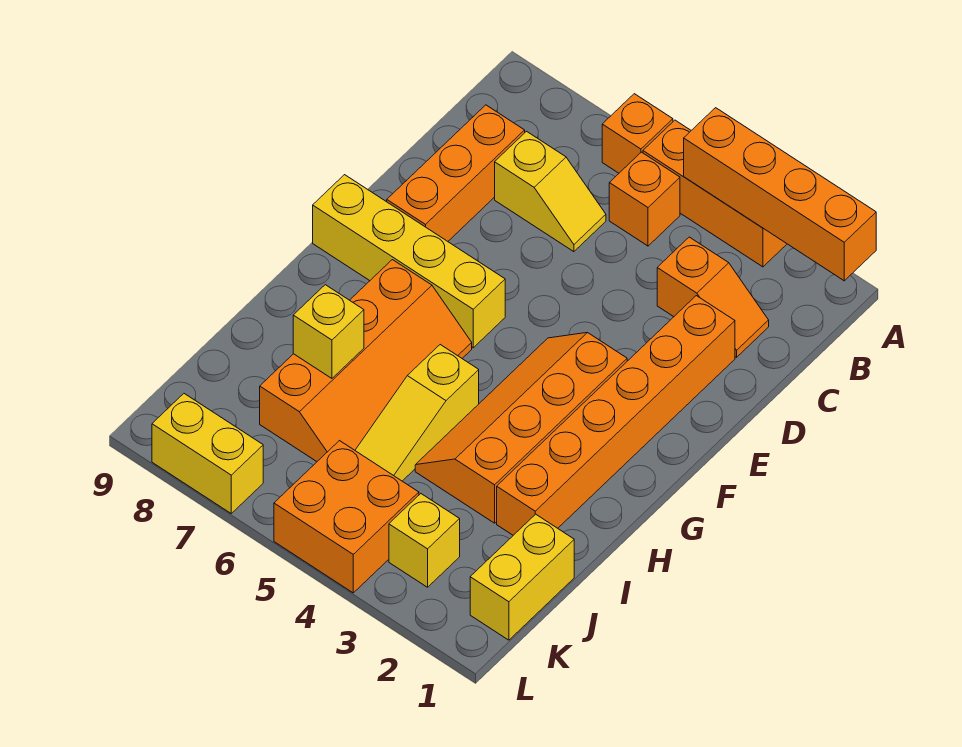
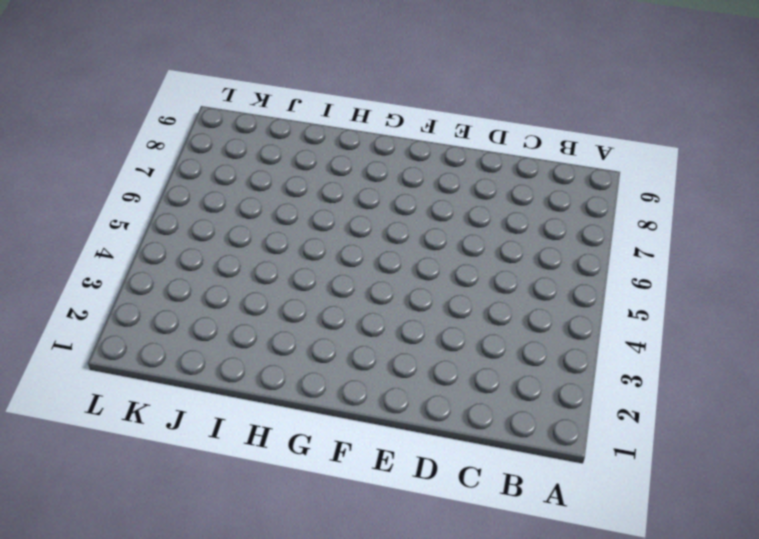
none -> orange 1x3 brick [643,120,787,267]
none -> orange 1x1 brick [602,94,673,173]
none -> orange 1x1 brick [609,152,680,246]

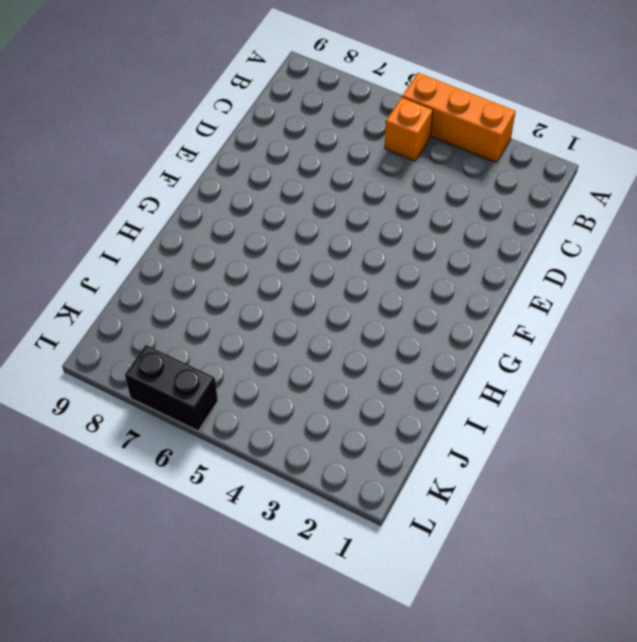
black 1x2 brick [125,345,218,431] -> yellow 1x2 brick [152,394,263,513]
none -> orange 1x1 brick [602,94,673,173]
none -> orange 1x2 slope [657,237,769,357]
none -> yellow 1x2 slope [495,131,606,252]

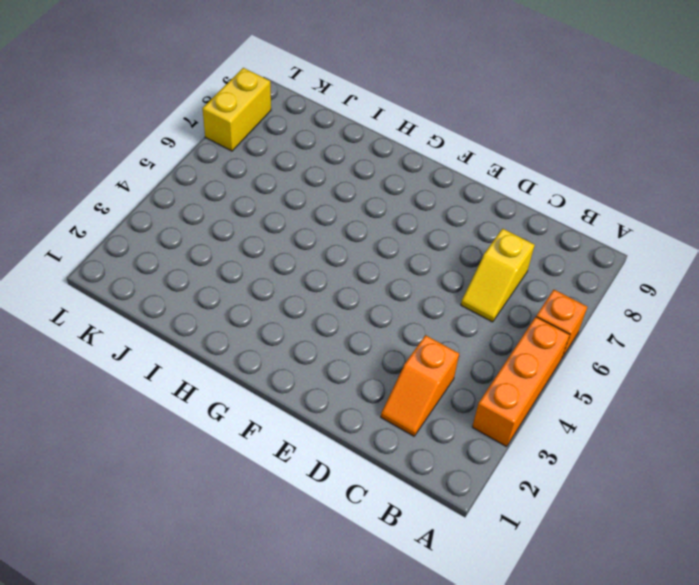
none -> orange 1x1 brick [609,152,680,246]
none -> orange 1x3 brick [387,105,525,241]
none -> orange 1x6 brick [497,296,735,535]

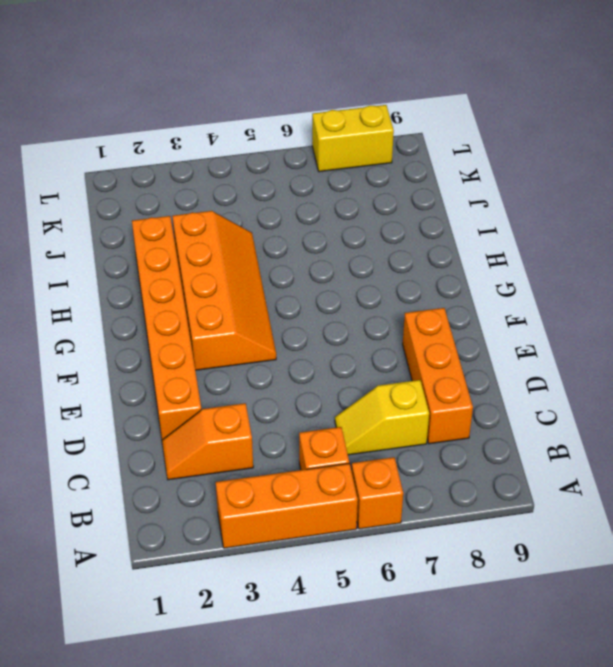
none -> yellow 1x4 brick [313,175,505,348]
none -> orange 2x4 slope [260,260,472,461]
none -> yellow 1x3 slope [355,345,479,481]

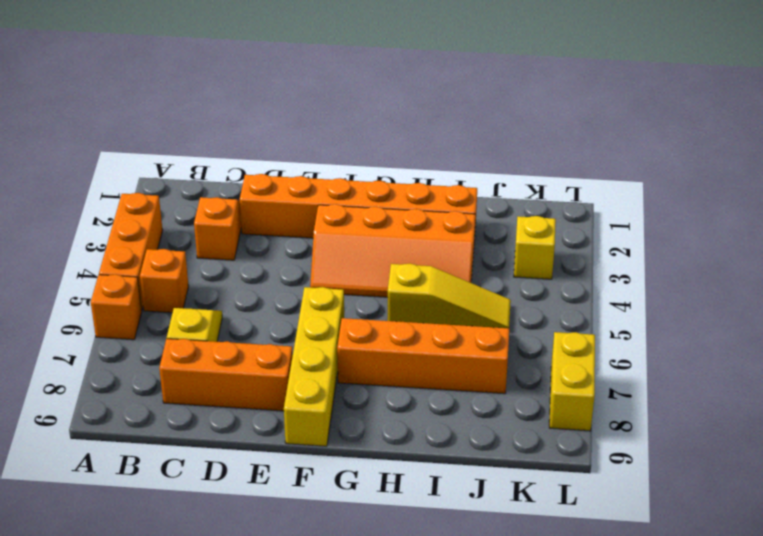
none -> yellow 1x2 brick [470,514,574,640]
none -> orange 2x2 brick [274,441,419,593]
none -> orange 1x4 brick [684,108,876,281]

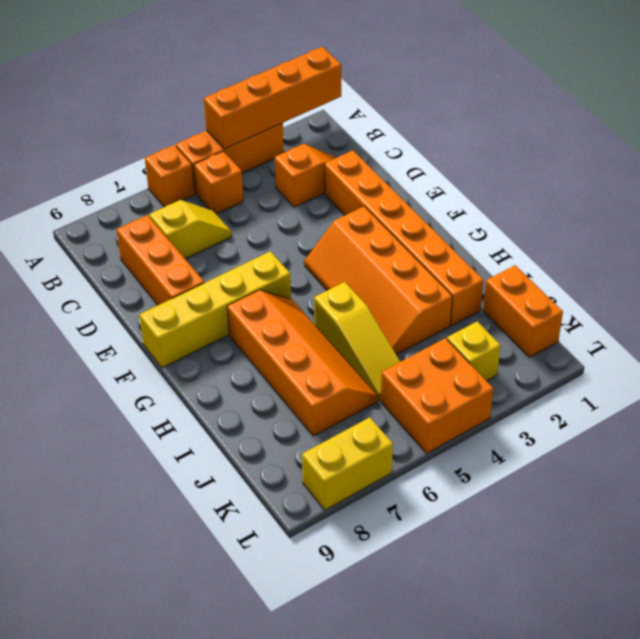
orange 1x2 brick [483,265,563,357] -> yellow 1x2 brick [470,514,574,640]
none -> yellow 1x1 brick [293,285,364,378]

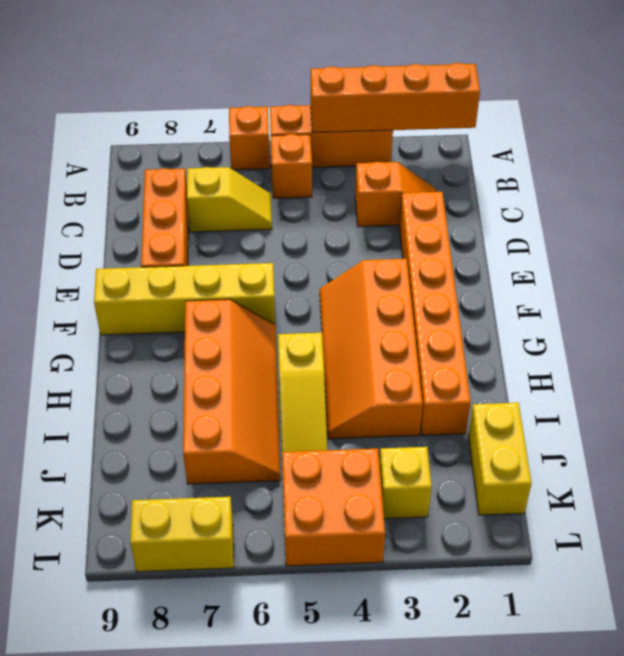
none -> yellow 1x1 brick [293,285,364,378]

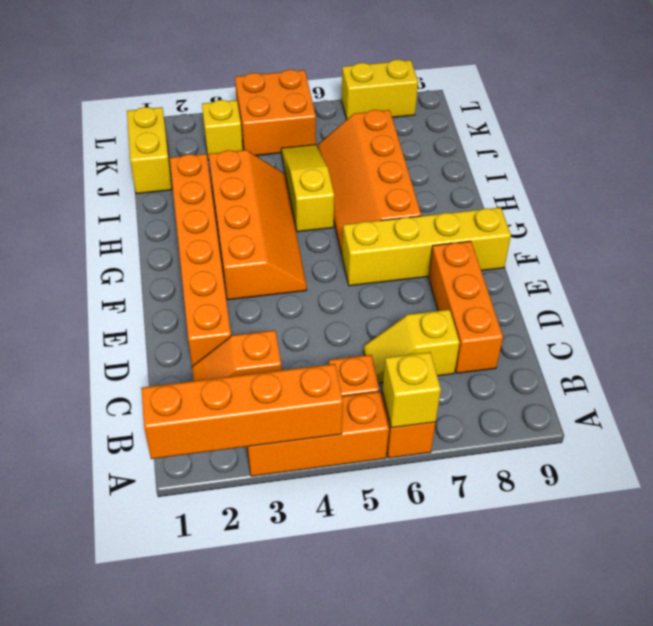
yellow 1x1 brick [383,352,441,428] -> yellow 1x1 brick moved to [293,285,364,378]

